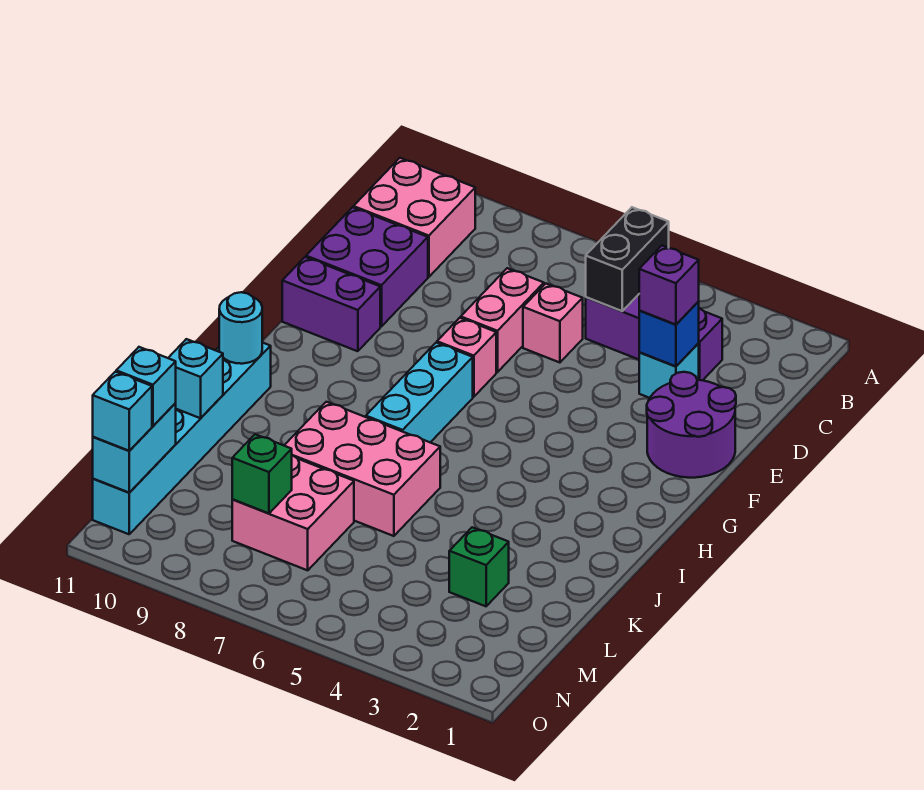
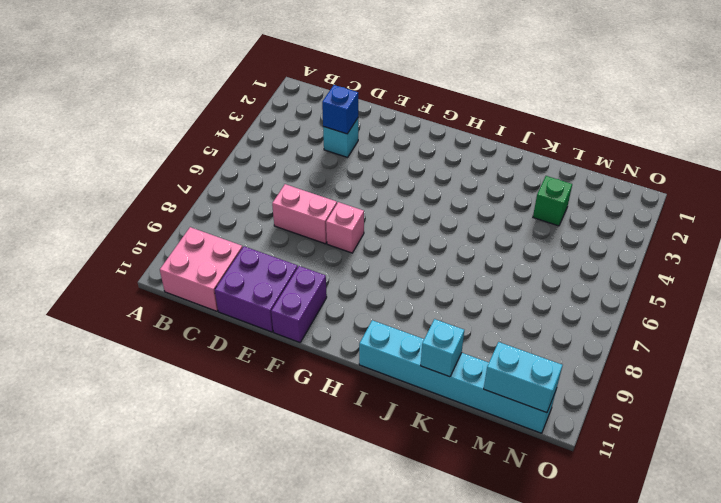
none -> purple 1x3 brick [586,294,722,380]
none -> pink 1x1 brick [523,284,583,363]
none -> purple 2x2 round brick [647,372,736,478]

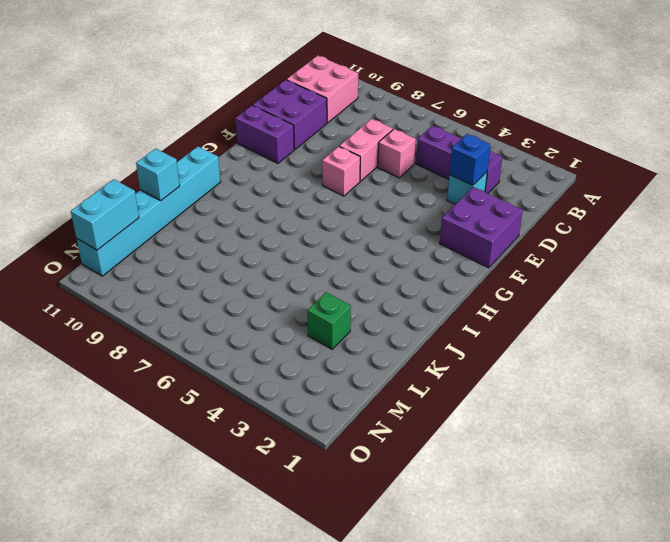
purple 2x2 brick [440,187,523,268] -> purple 2x2 round brick [647,372,736,478]
none -> cyan 1x3 brick [366,343,473,442]
none -> pink 2x3 brick [284,402,440,536]
none -> pink 2x2 brick [232,455,354,570]

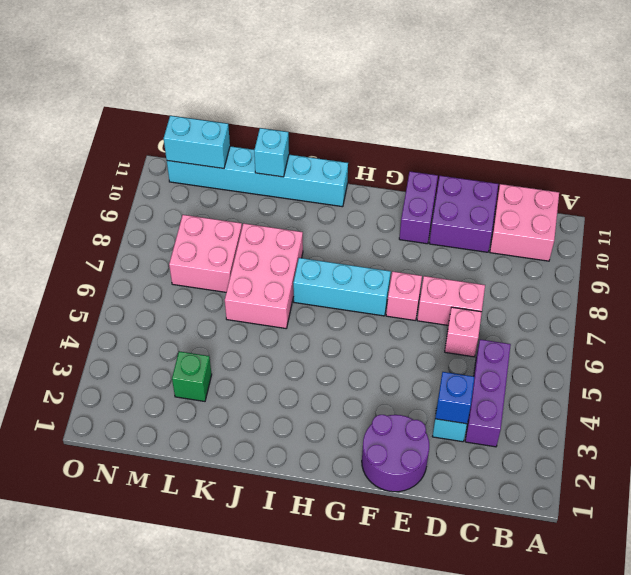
none -> black 1x2 brick [586,207,669,311]
none -> cyan 1x1 round brick [219,292,262,364]
none -> green 1x1 brick [232,434,292,513]

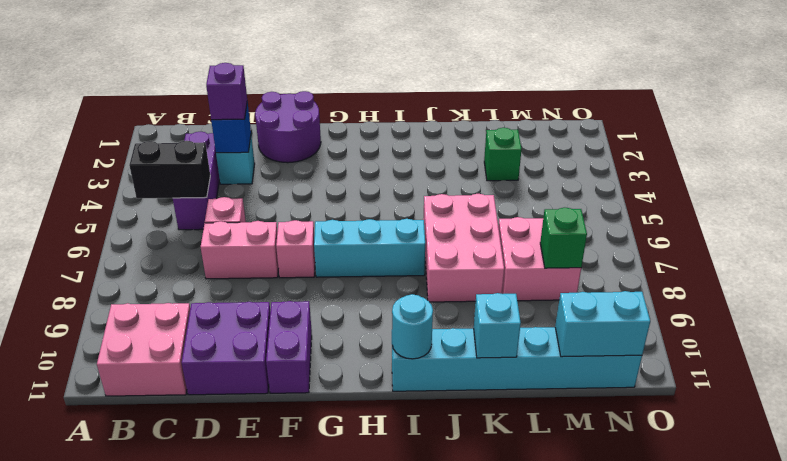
none -> cyan 1x1 brick [116,347,176,426]
none -> cyan 1x1 brick [93,372,152,451]

